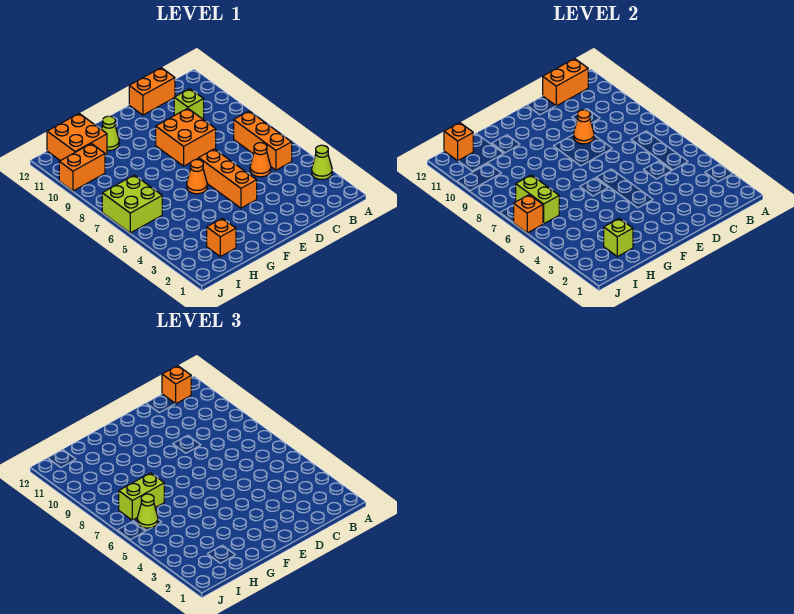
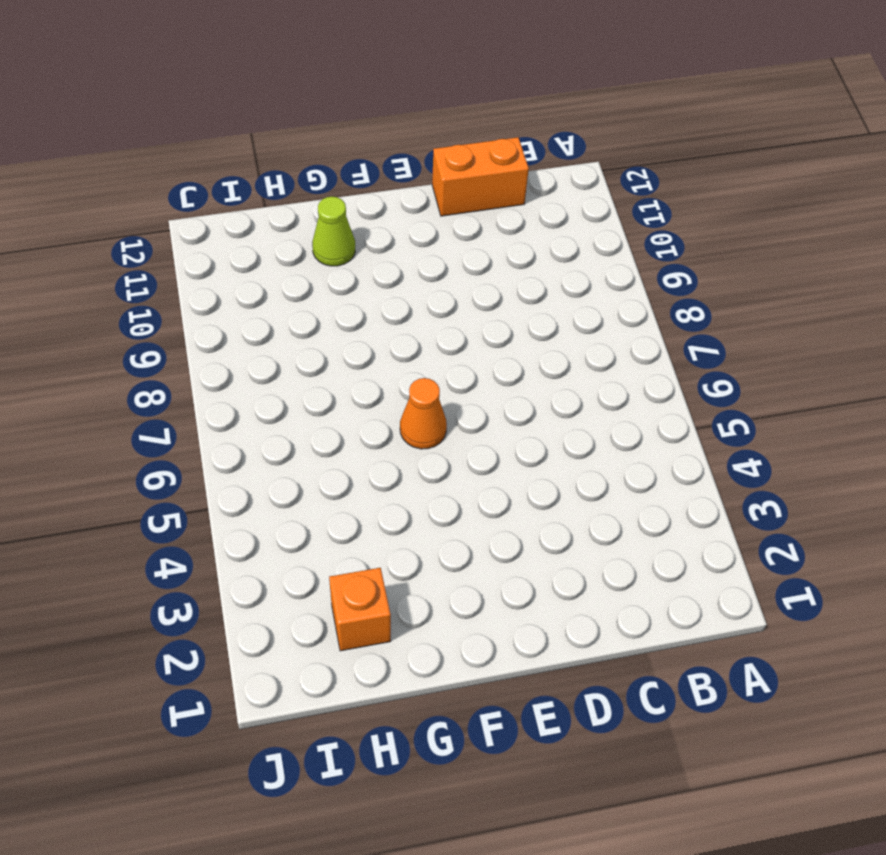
none -> lime 1x1 cone [312,145,332,180]
none -> orange 1x3 brick [234,111,292,170]
none -> orange 1x1 cone [250,143,271,177]

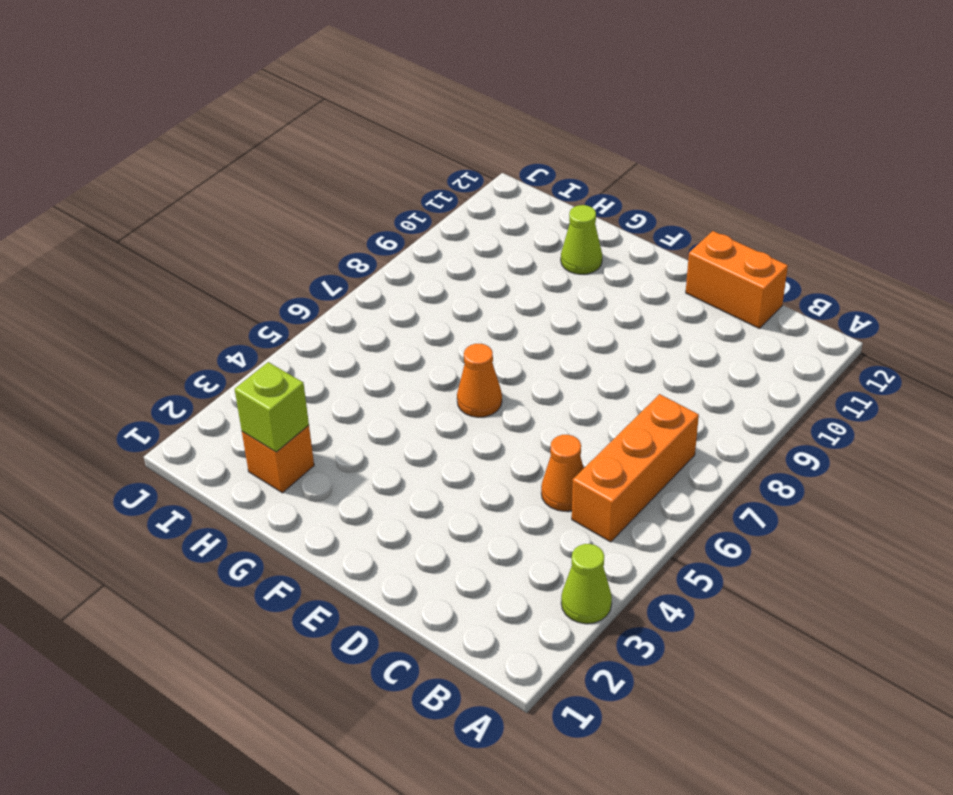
none -> lime 1x1 brick [174,89,204,119]
none -> orange 2x2 brick [156,108,216,166]
none -> orange 1x3 brick [199,149,257,208]

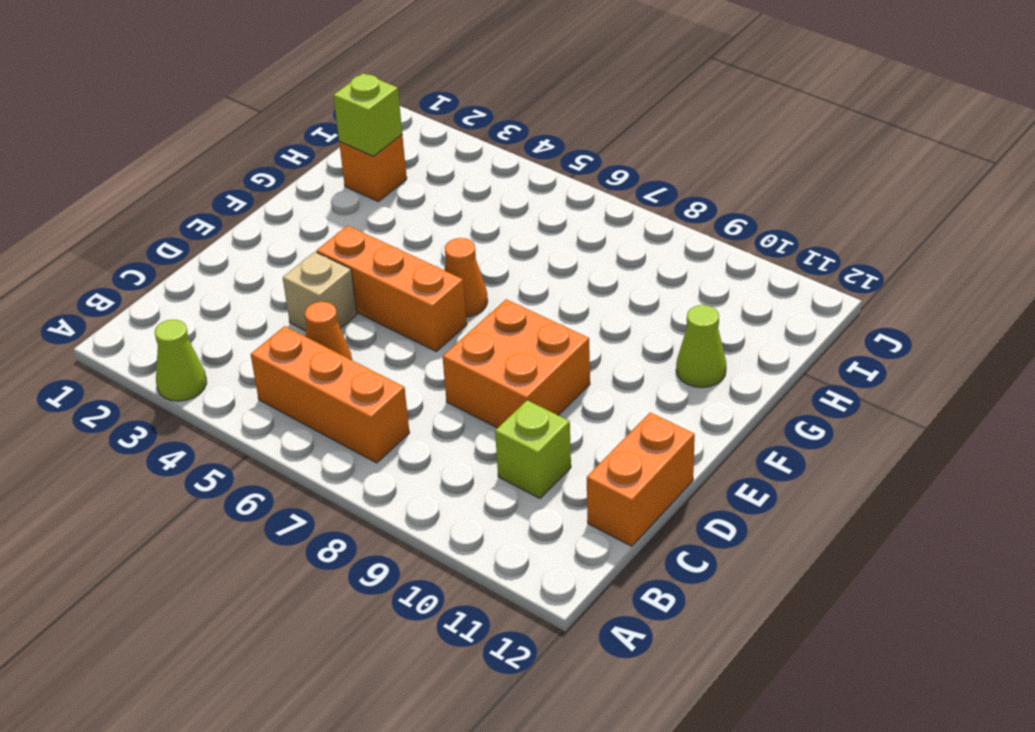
tan 1x1 brick [283,252,357,331] -> none
none -> orange 2x2 brick [47,114,107,161]
none -> lime 2x2 brick [102,175,162,233]
none -> orange 1x2 brick [59,144,105,191]

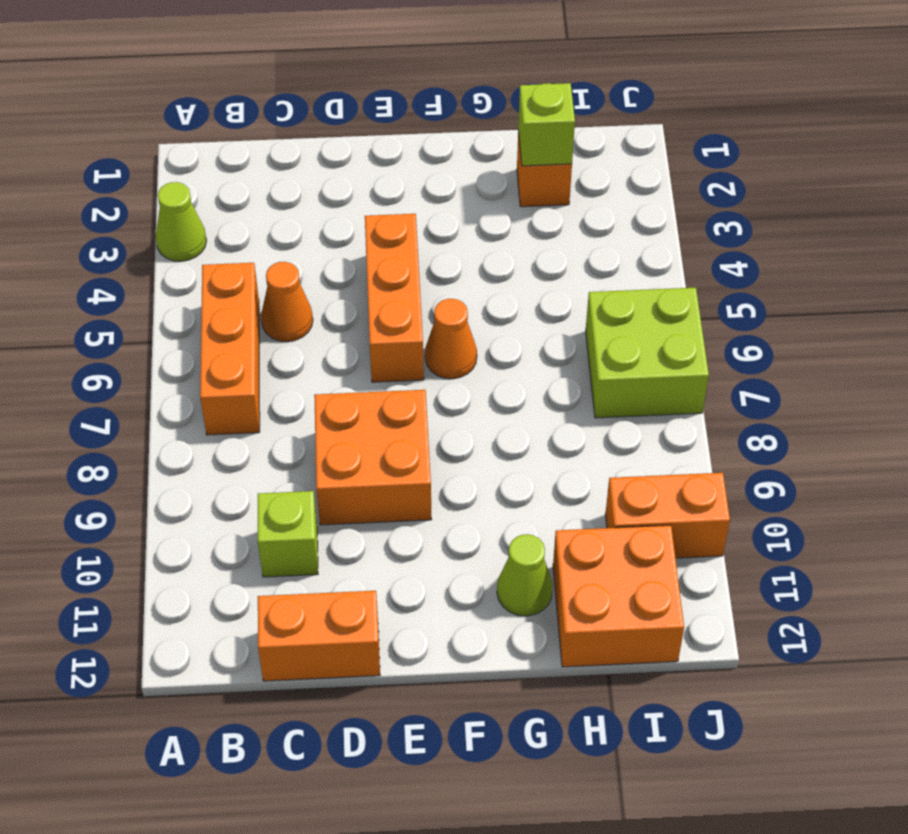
none -> orange 1x2 brick [543,59,588,106]
none -> orange 1x1 cone [573,110,594,144]
none -> lime 1x2 brick [516,175,559,224]

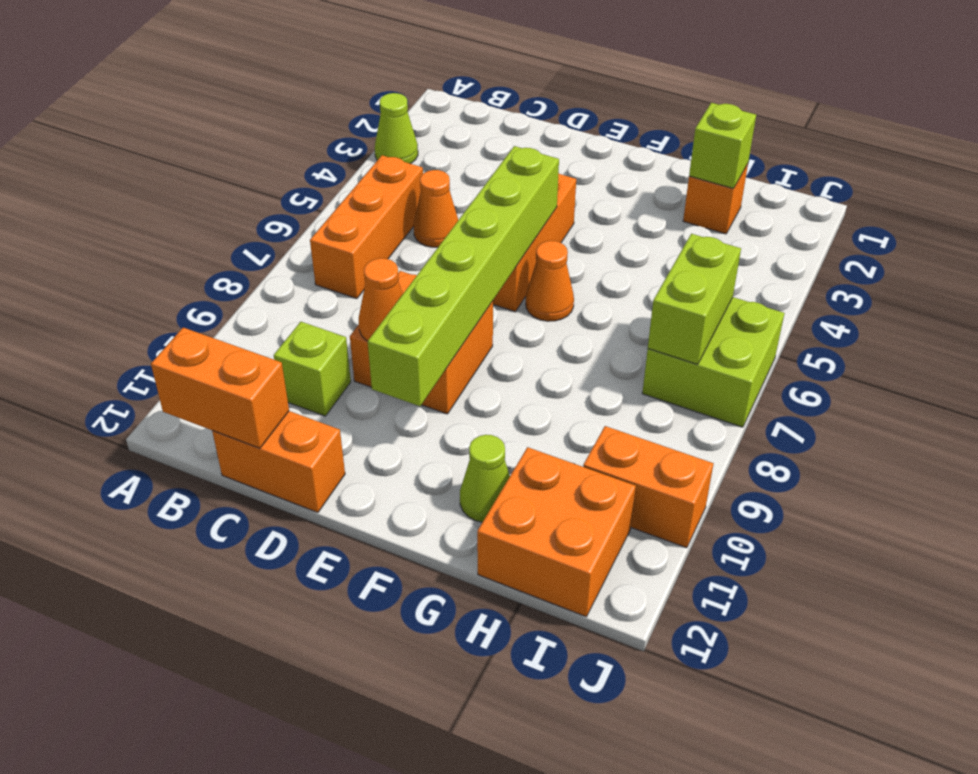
lime 1x6 brick [368,146,559,406] -> none
none -> orange 1x1 brick [444,123,473,161]
none -> orange 1x1 brick [514,195,543,233]
none -> orange 1x1 brick [162,366,191,404]

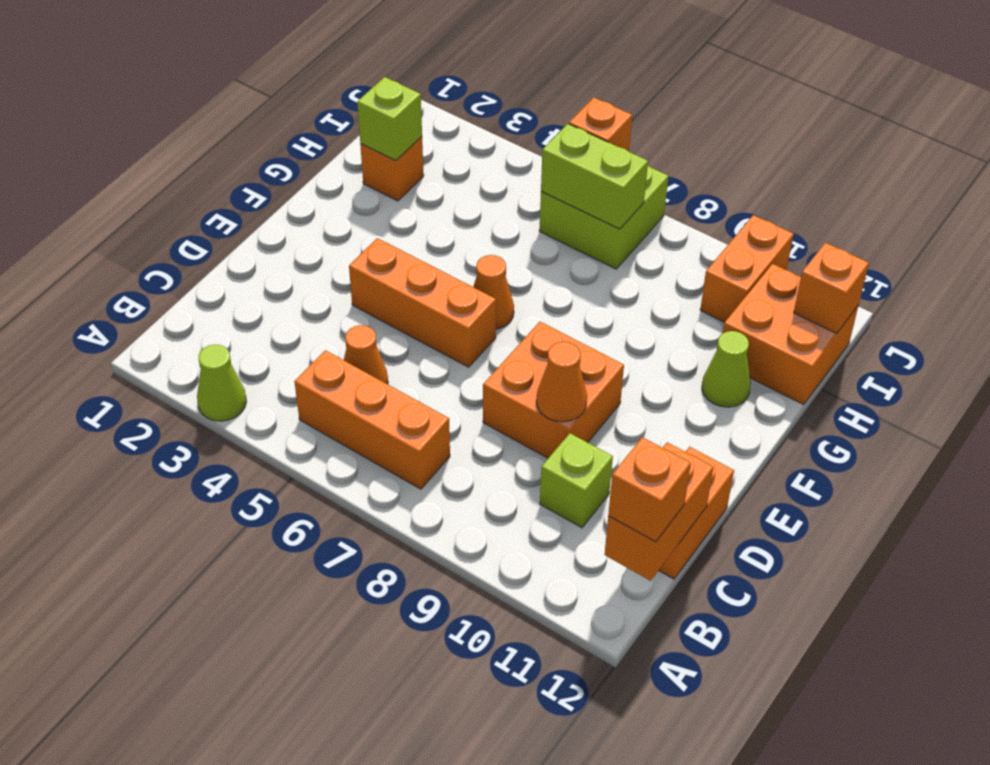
none -> lime 1x2 brick [119,473,164,520]
none -> lime 1x1 cone [137,494,158,528]

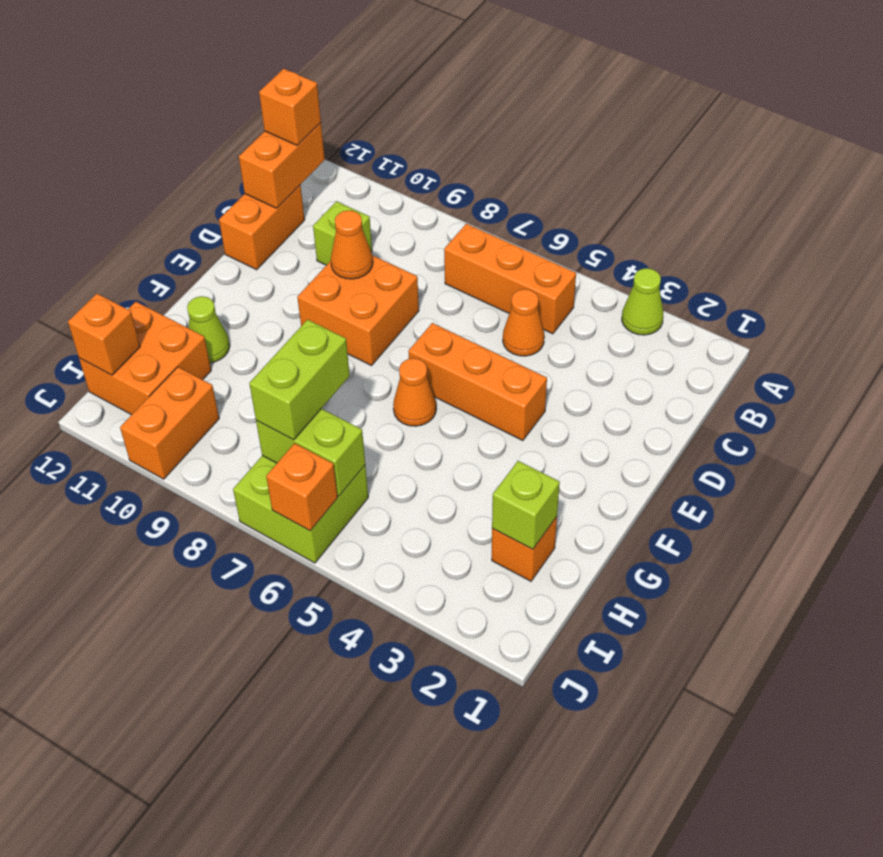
none -> lime 1x1 cone [137,494,158,528]

